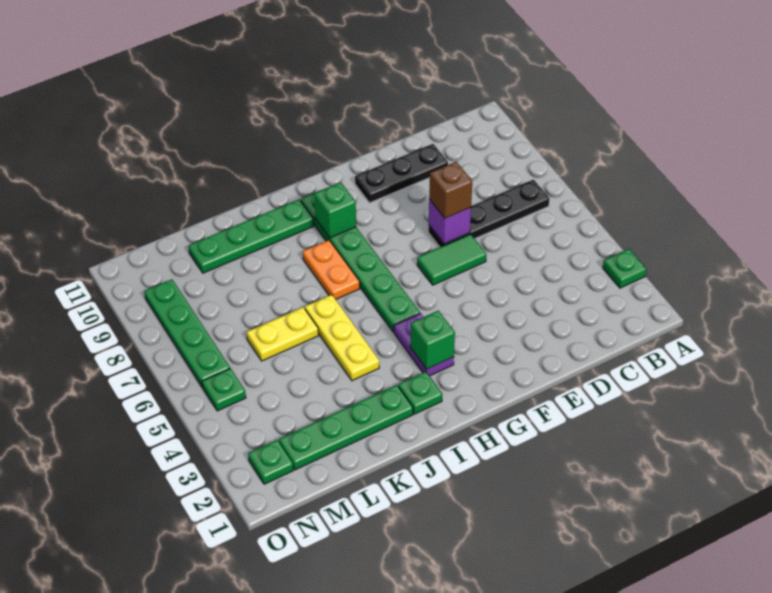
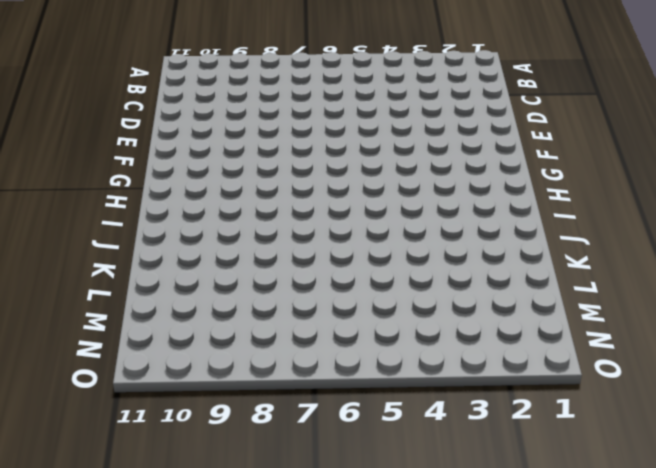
none -> green 1x1 plate [603,249,646,288]
none -> black 1x4 plate [428,180,549,247]
none -> black 1x3 plate [355,144,448,203]

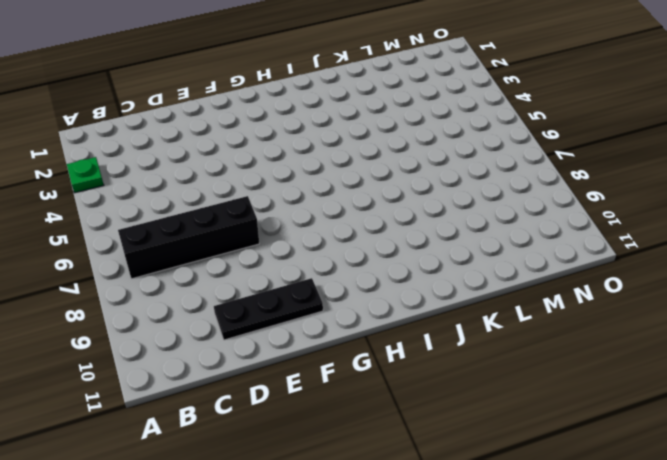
black 1x4 brick [118,196,259,279] -> black 1x4 plate [428,180,549,247]
none -> green 1x2 tile [417,234,486,285]
none -> purple 1x2 plate [394,313,454,376]
none -> green 1x6 plate [301,193,420,332]

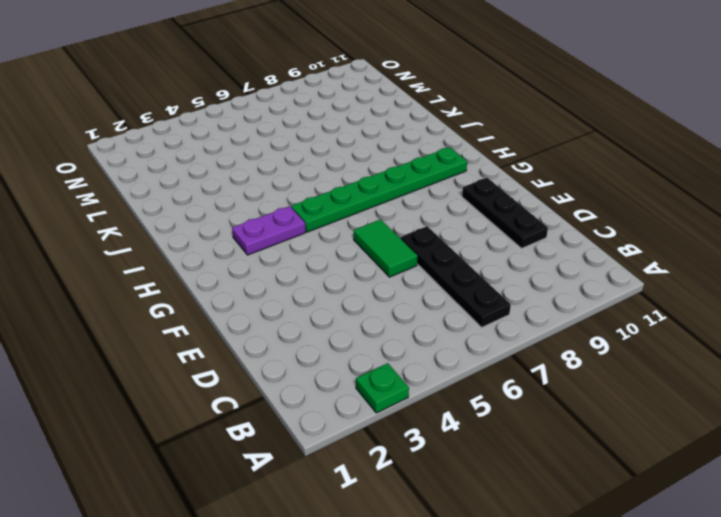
none -> green 1x1 plate [398,372,442,414]
none -> orange 1x2 plate [303,240,360,299]
none -> green 1x4 plate [189,200,314,273]

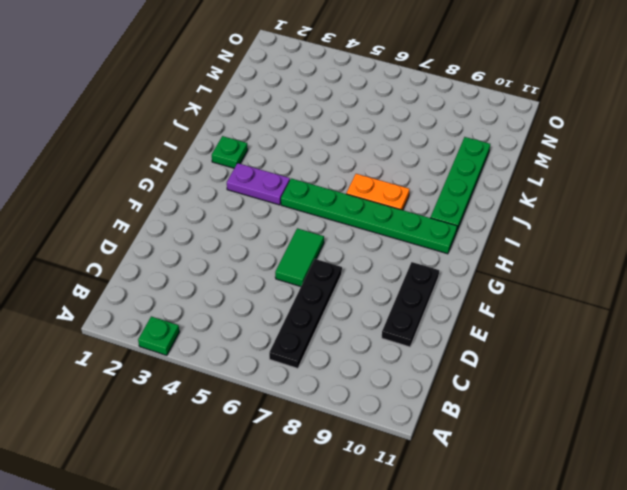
none -> green 1x4 plate [279,385,413,470]
none -> yellow 1x3 plate [305,295,379,381]
none -> yellow 1x2 plate [247,307,319,361]

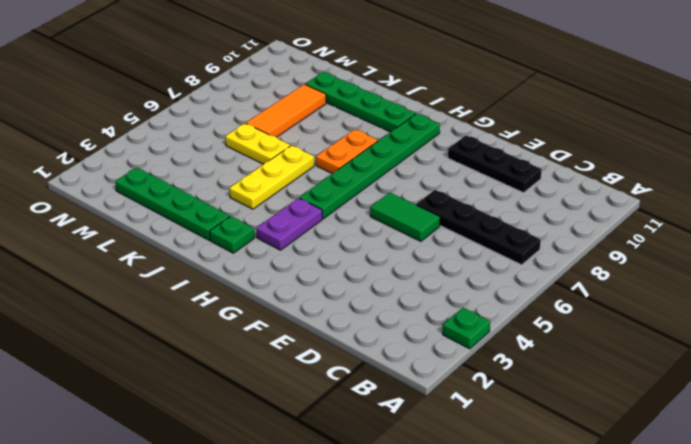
orange 1x3 tile [246,84,326,137] -> none
none -> green 1x1 plate [248,440,293,484]
none -> green 1x1 plate [202,368,246,411]
none -> green 1x4 plate [145,279,230,387]

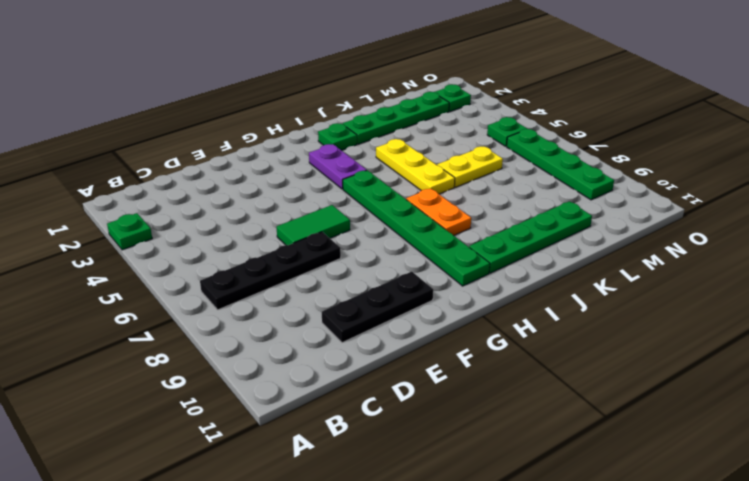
none -> purple 1x1 brick [429,199,471,244]
none -> green 1x1 brick [410,311,455,369]
none -> green 1x1 brick [314,182,356,238]

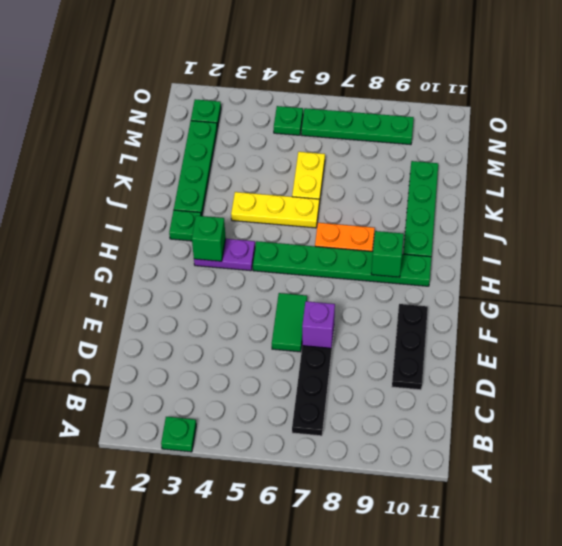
none -> brown 1x1 brick [429,162,472,218]

